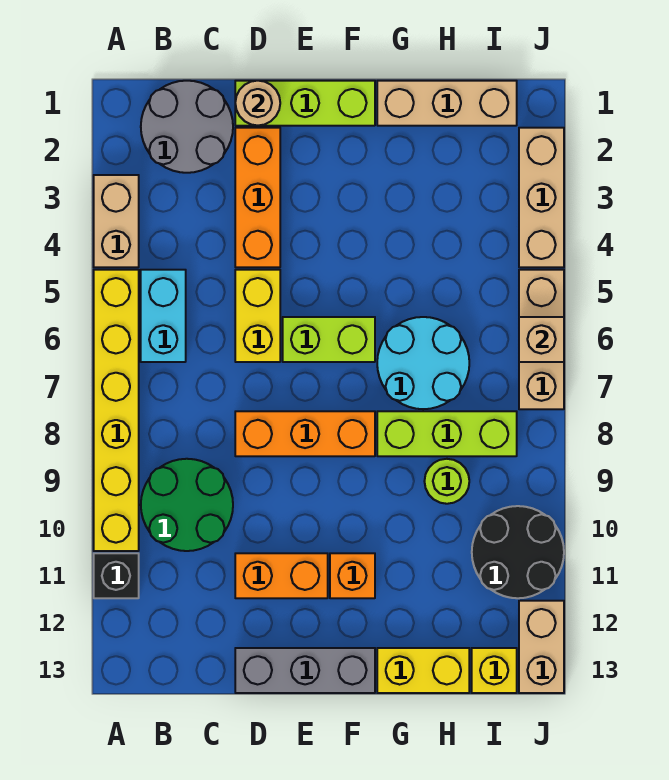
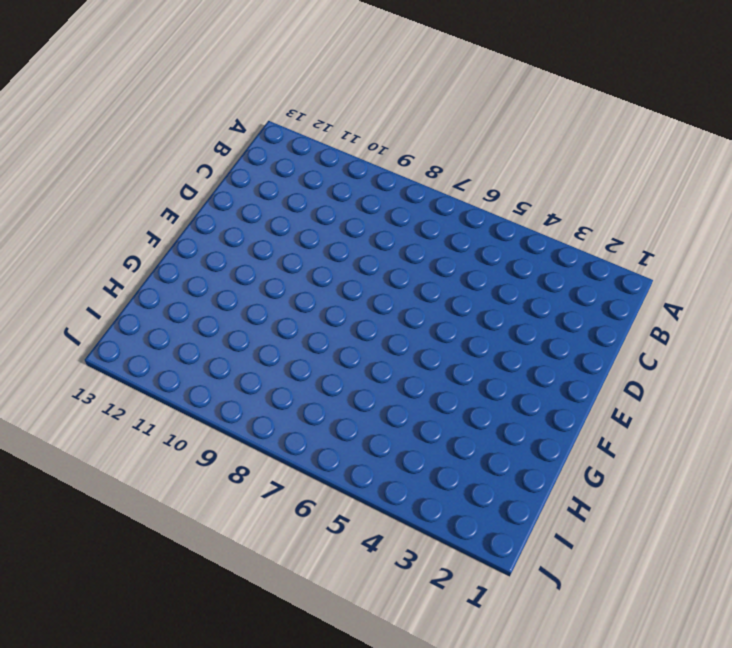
none -> tan 1x2 brick [94,175,139,267]
none -> yellow 1x6 brick [94,270,139,551]
none -> black 1x1 brick [94,553,139,598]

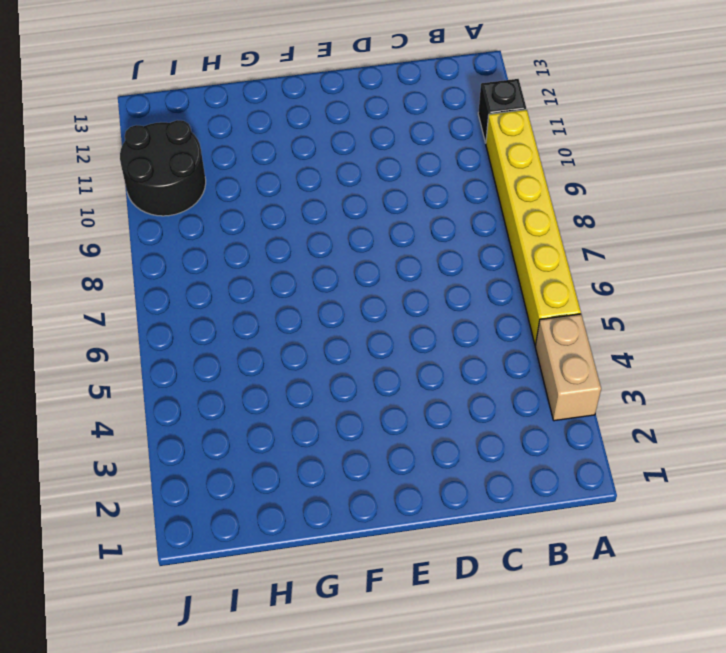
none -> grey 2x2 round brick [141,81,233,173]
none -> cyan 1x2 brick [141,270,186,362]
none -> green 2x2 round brick [141,459,233,551]

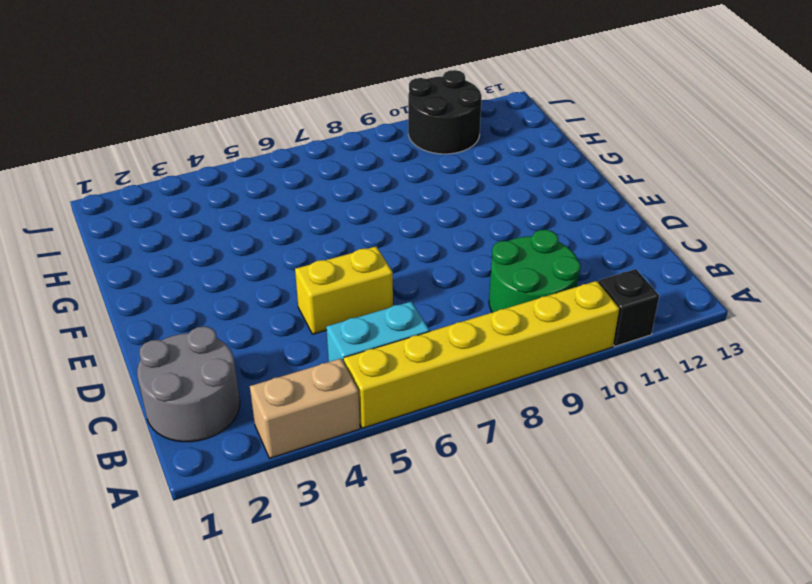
none -> lime 1x3 brick [235,81,375,126]
none -> orange 1x3 brick [235,128,280,267]
none -> orange 1x3 brick [235,411,375,456]

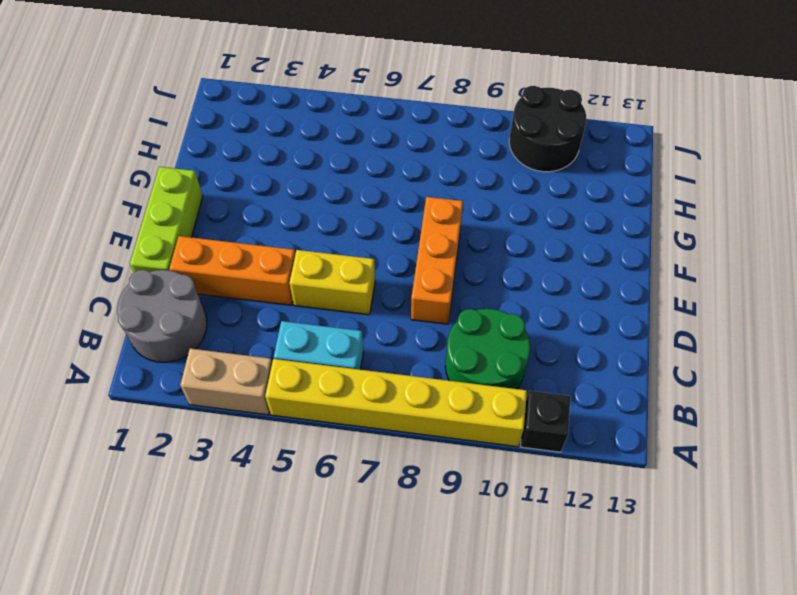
none -> orange 1x2 brick [235,553,328,598]
none -> grey 1x3 brick [235,648,375,693]
none -> lime 1x2 brick [283,317,375,362]

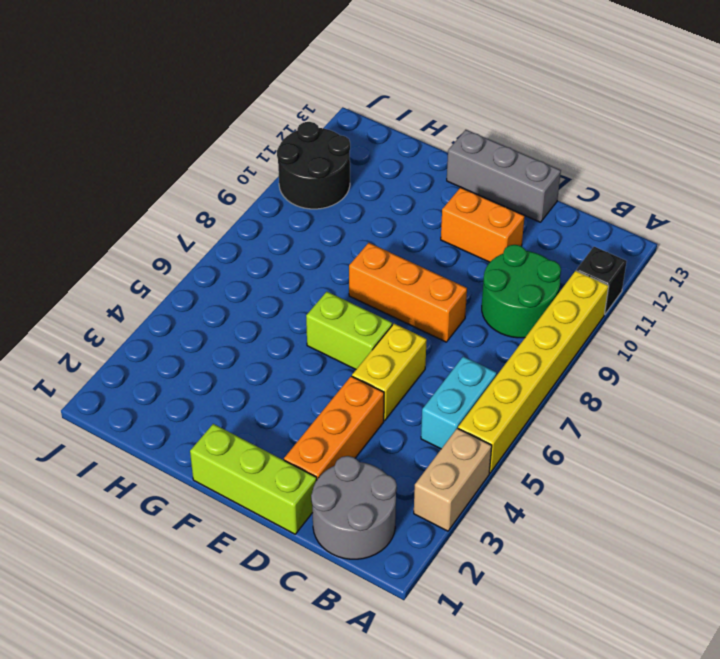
none -> orange 1x1 brick [330,553,375,598]
none -> tan 1x3 brick [377,81,517,126]
none -> cyan 2x2 round brick [377,317,469,409]

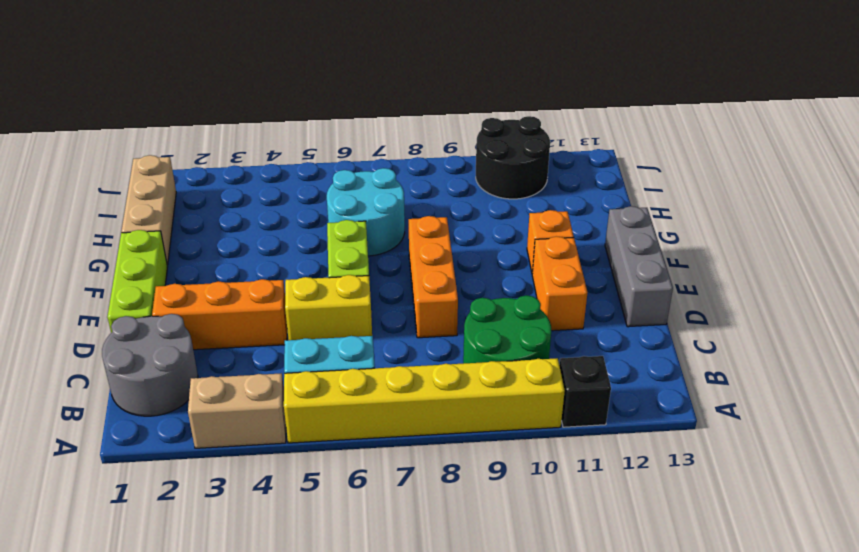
none -> lime 1x3 brick [377,411,517,456]
none -> yellow 1x2 brick [377,648,469,693]
none -> lime 1x1 round brick [424,459,469,504]

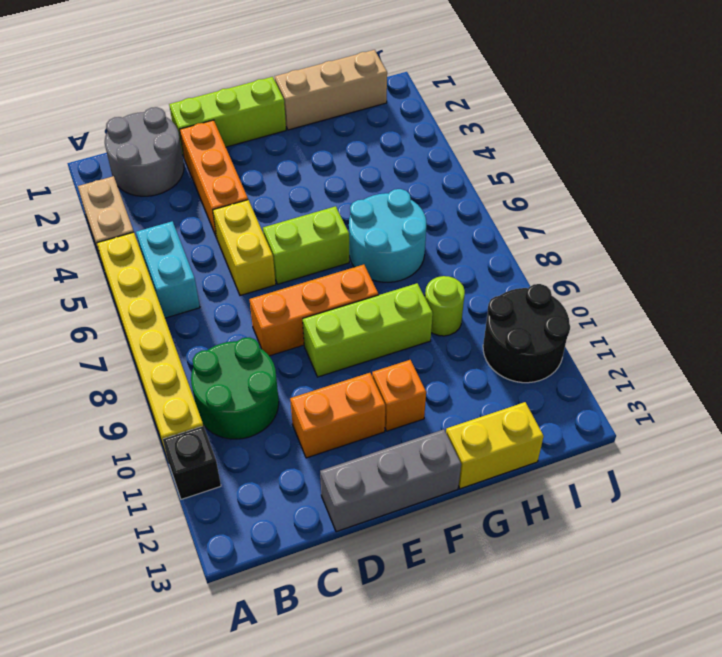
lime 1x3 brick [303,283,433,377] -> lime 1x3 brick moved to [377,411,517,456]
none -> yellow 1x1 brick [472,648,517,693]
none -> tan 1x3 brick [519,128,564,267]
none -> tan 1x3 brick [519,270,564,409]

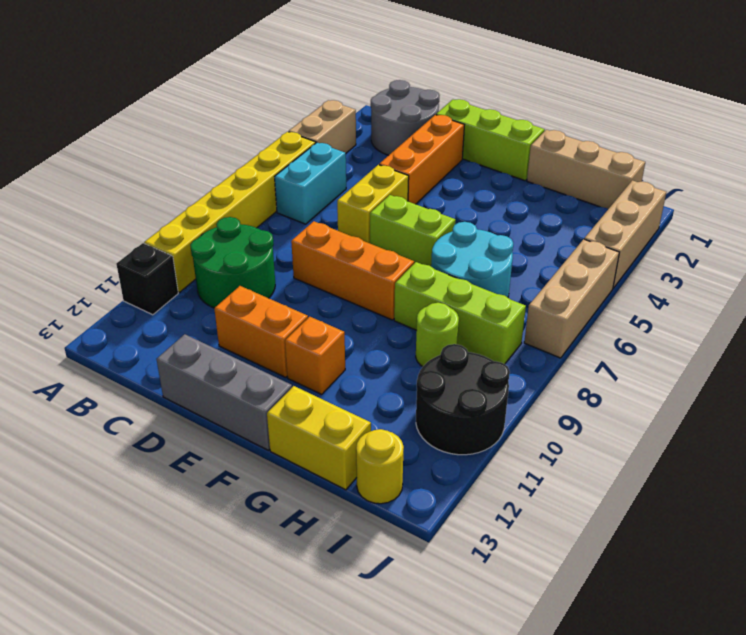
yellow 1x1 round brick [356,429,404,504] -> yellow 1x1 brick [472,648,517,693]
none -> tan 1x2 brick [519,601,564,693]
none -> tan 1x1 round brick [235,81,280,126]
none -> tan 1x1 brick [519,317,564,362]

